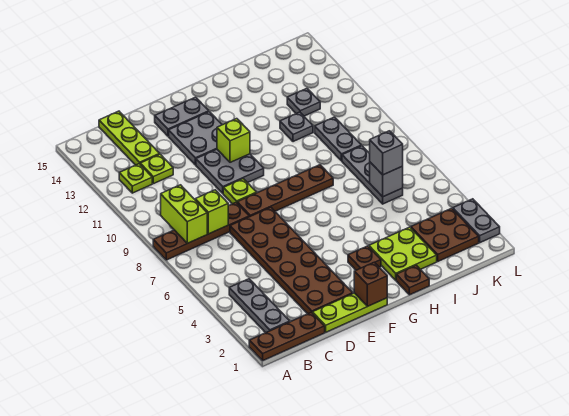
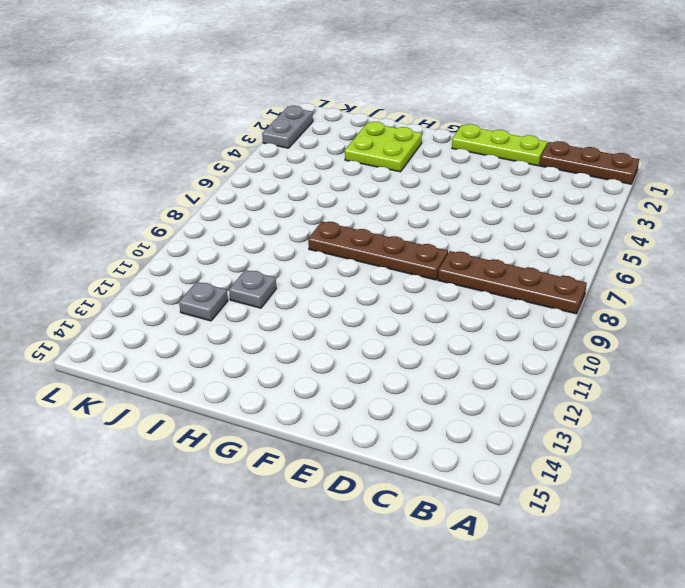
none -> grey 1x3 plate [229,279,290,333]
none -> lime 1x1 plate [119,164,152,193]
none -> lime 1x1 plate [140,154,173,184]

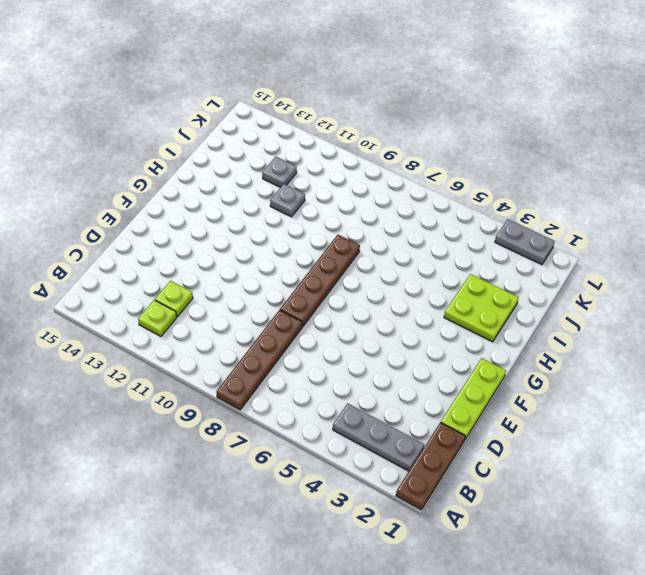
none -> lime 1x3 plate [99,111,159,165]
none -> brown 2x6 plate [230,207,353,314]
none -> lime 1x1 plate [223,179,257,204]

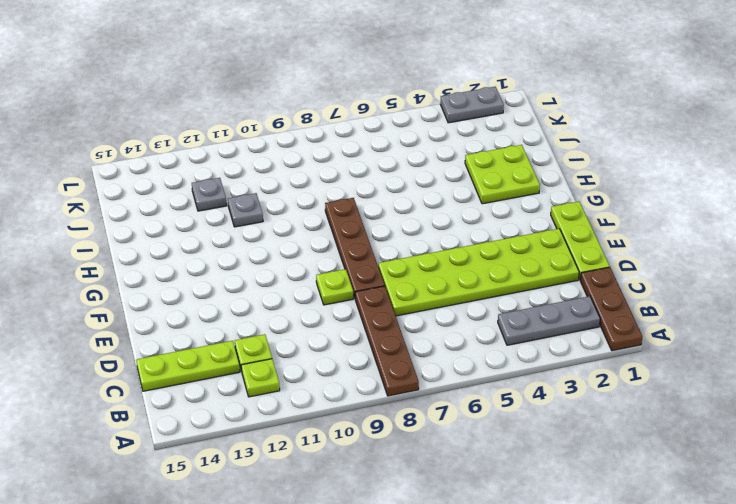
lime 2x6 plate [378,229,579,316] -> brown 2x6 plate [230,207,353,314]
none -> grey 2x2 plate [196,149,264,193]
none -> grey 2x2 plate [169,112,222,165]
none -> grey 1x2 plate [155,97,209,136]

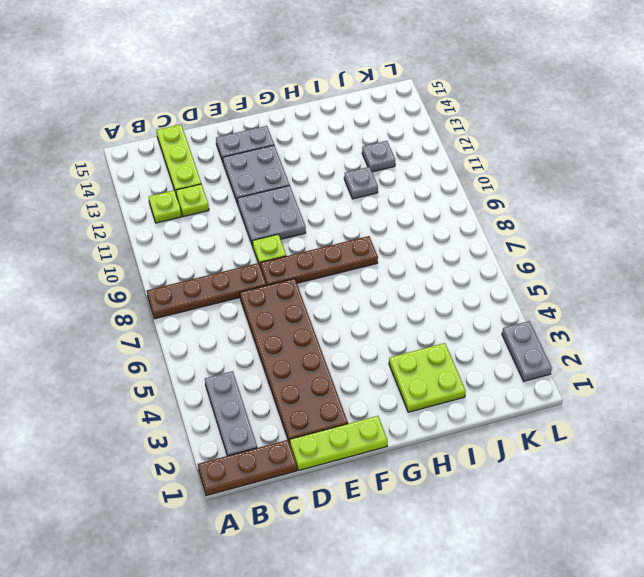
none -> brown 1x1 plate [348,246,381,270]
none -> brown 1x1 plate [396,265,429,295]
none -> brown 2x2 plate [411,208,479,261]

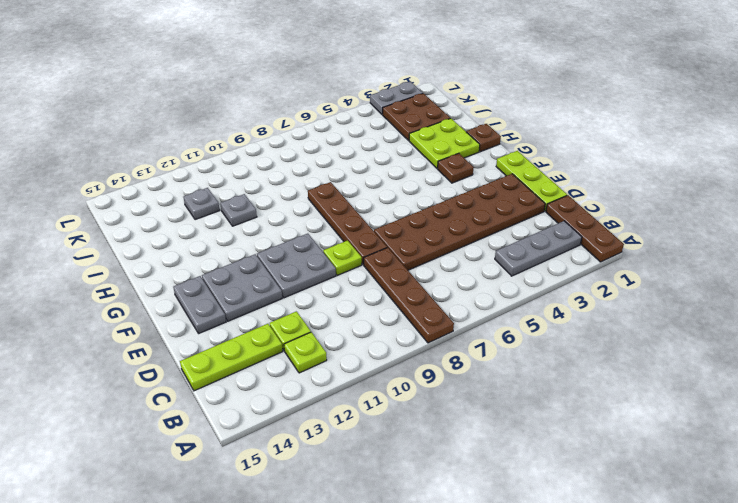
none -> grey 1x3 plate [342,146,403,204]
none -> grey 1x2 plate [315,117,361,161]
none -> lime 1x2 brick [161,185,207,243]

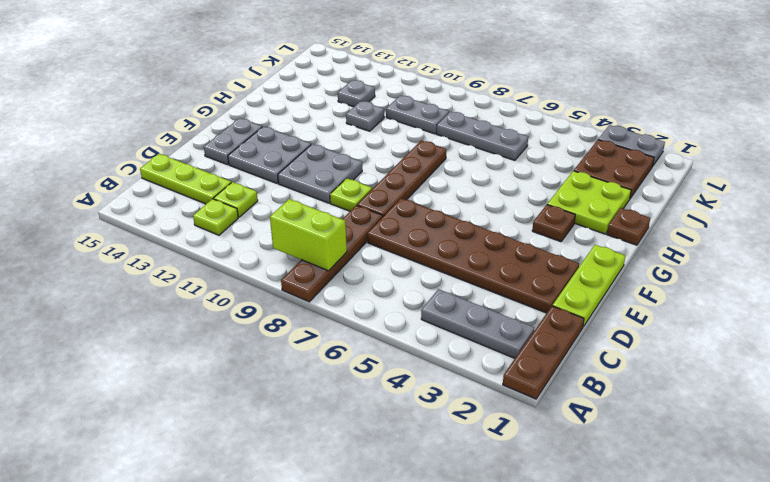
none -> lime 1x1 brick [195,190,228,234]
none -> brown 1x1 brick [354,262,387,306]
none -> lime 1x1 brick [217,119,250,162]

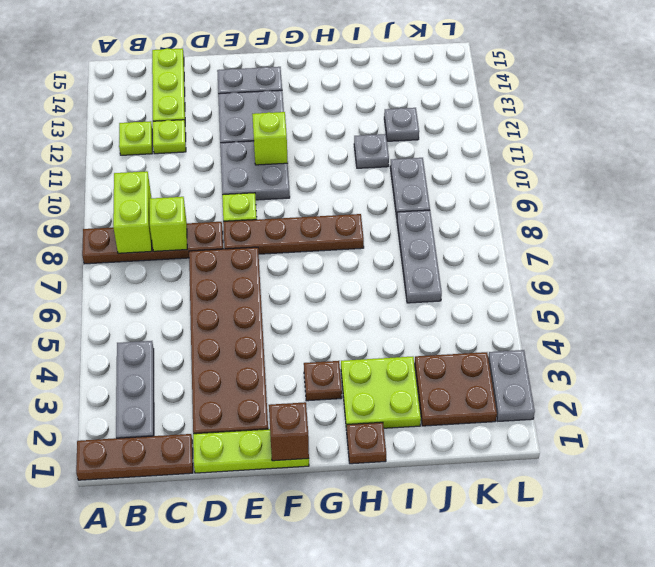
none -> grey 1x1 brick [370,162,403,197]
none -> grey 1x1 brick [370,131,403,175]

